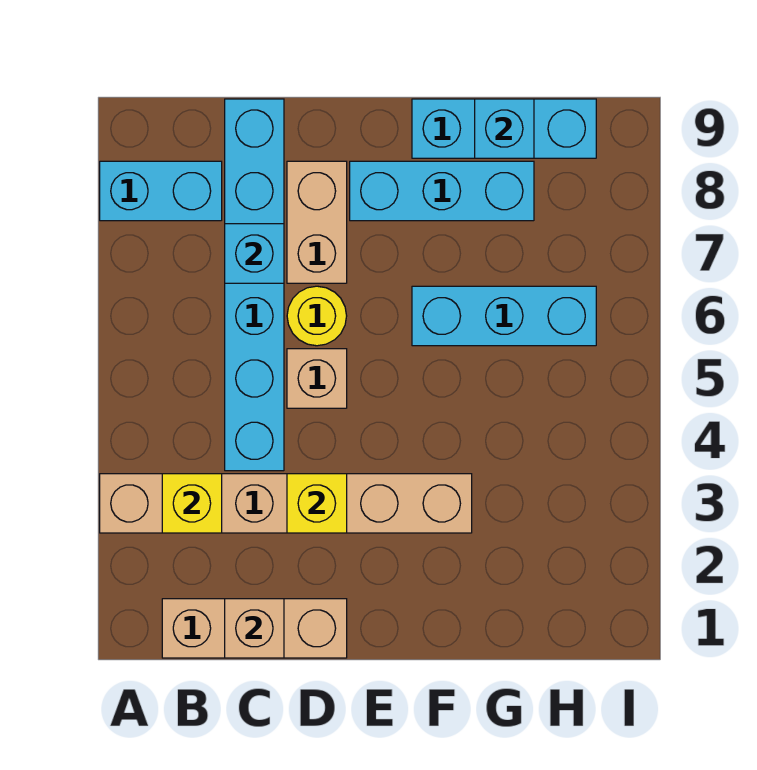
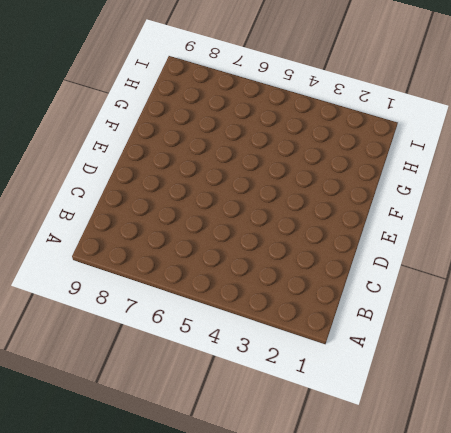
none -> tan 1x6 brick [100,474,472,533]
none -> cyan 1x2 brick [100,161,222,221]
none -> tan 1x3 brick [162,599,347,658]

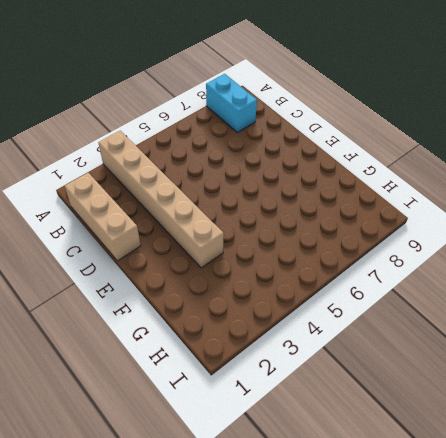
none -> cyan 1x6 brick [225,99,284,471]
none -> tan 1x1 brick [287,349,347,408]
none -> yellow 1x1 round brick [287,286,347,346]

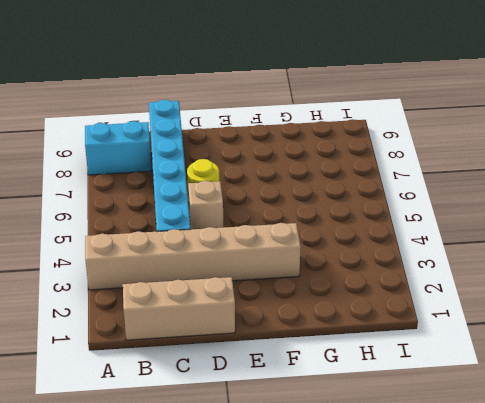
none -> tan 1x2 brick [287,161,347,283]
none -> cyan 1x3 brick [350,161,534,221]
none -> cyan 1x3 brick [412,286,596,346]

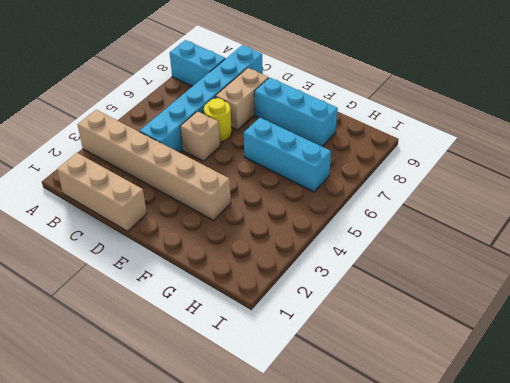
none -> cyan 1x3 brick [412,99,596,158]
none -> yellow 1x1 brick [162,474,222,533]
none -> tan 1x1 brick [225,599,284,658]

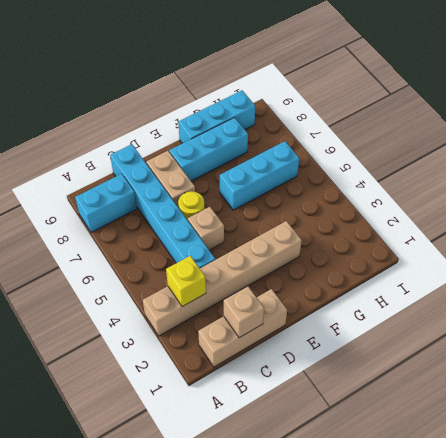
none -> cyan 1x1 brick [225,224,284,283]
none -> yellow 1x1 brick [287,474,347,533]
none -> cyan 1x1 brick [475,99,534,158]

